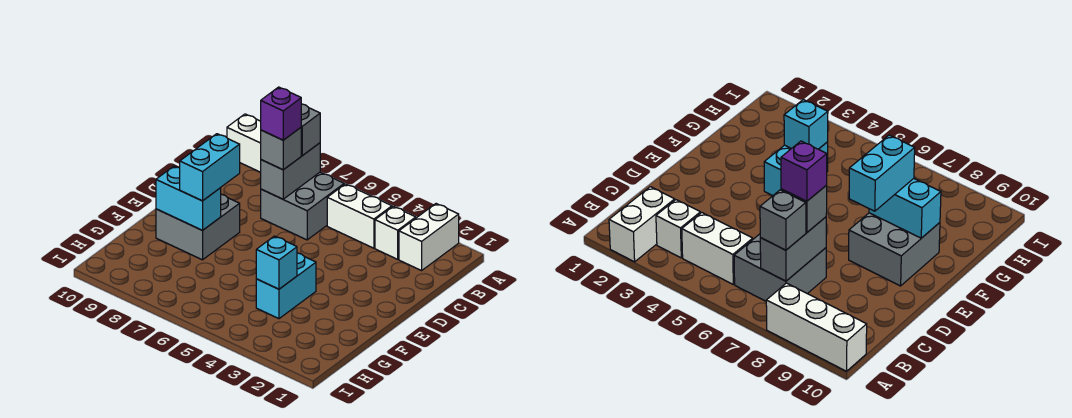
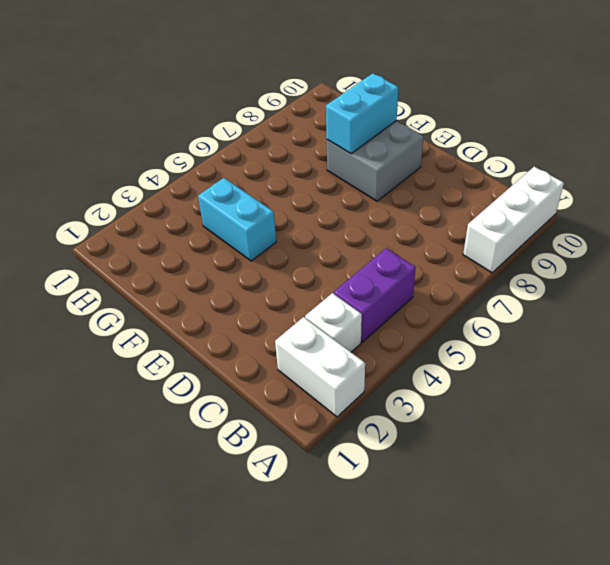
purple 1x2 brick [334,248,416,342] -> white 1x2 brick [327,184,392,248]
none -> grey 2x2 brick [261,172,344,240]
none -> grey 1x2 brick [261,143,320,199]
none -> cyan 1x1 brick [256,236,297,289]

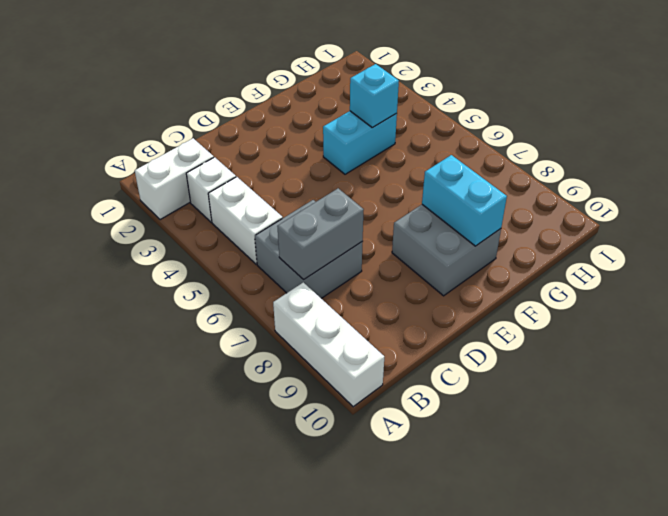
none -> grey 1x1 brick [301,104,320,156]
none -> grey 1x1 brick [261,128,301,170]
none -> cyan 1x2 brick [180,134,240,201]

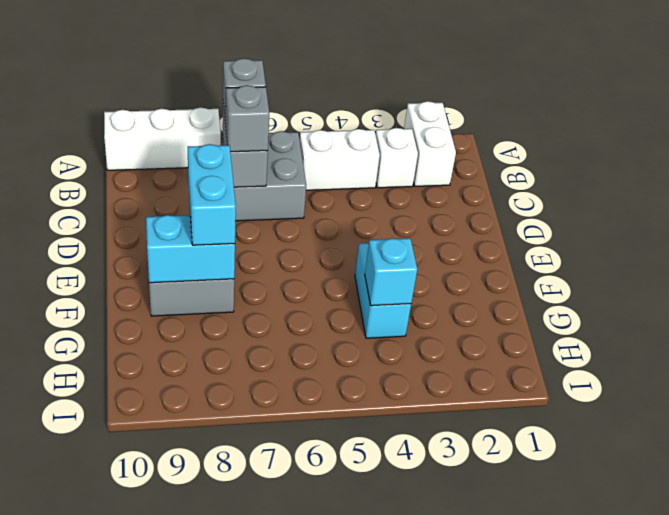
none -> purple 1x1 brick [261,87,301,140]

